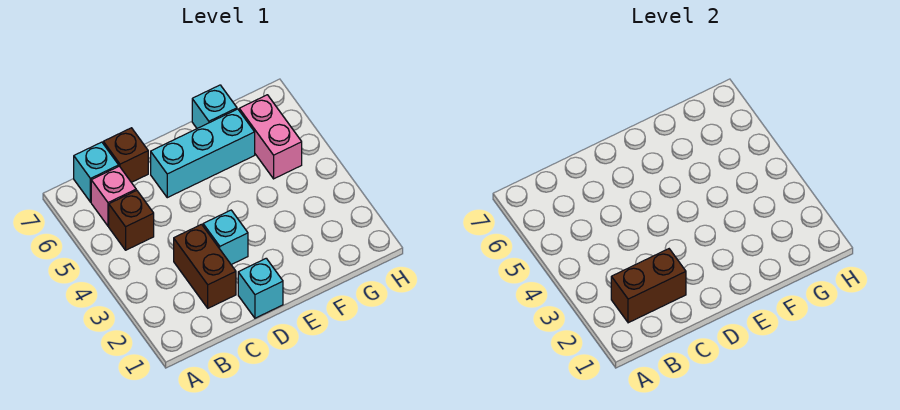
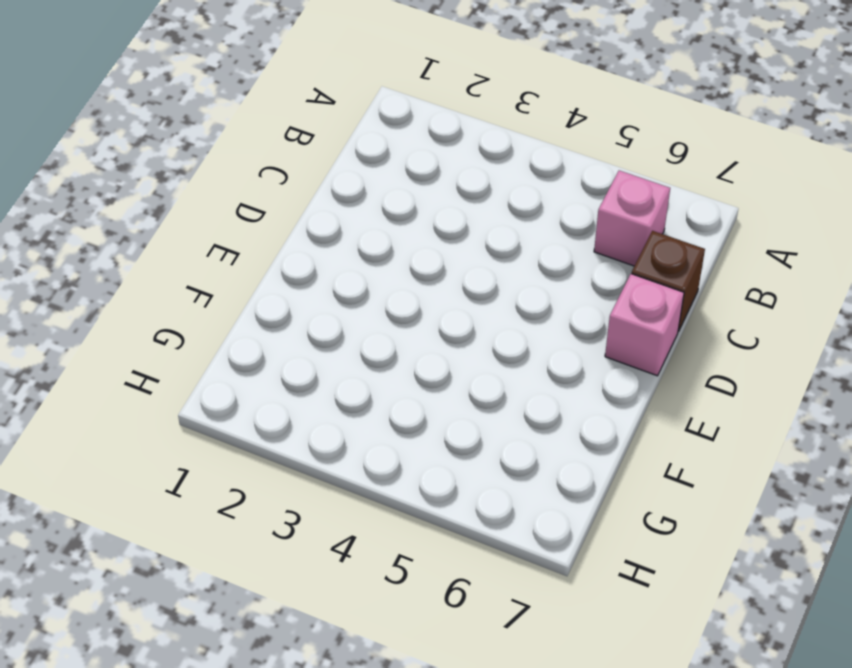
pink 1x1 brick [605,274,684,376] -> none
none -> brown 1x1 brick [109,190,154,250]
none -> cyan 1x1 brick [74,142,119,202]

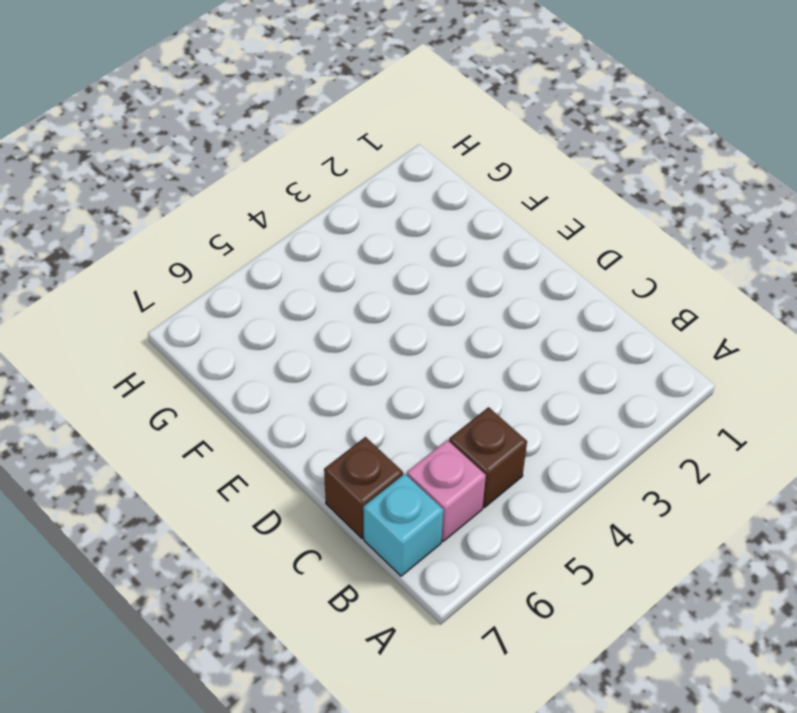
none -> brown 1x2 brick [174,224,236,308]
none -> cyan 1x1 brick [238,258,283,318]

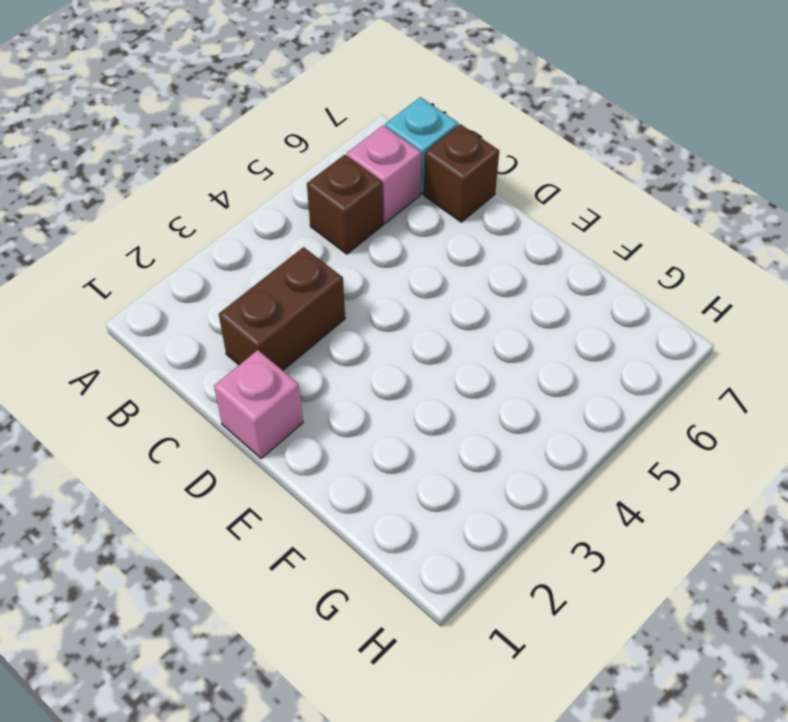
pink 1x1 brick [214,350,303,459] -> cyan 1x1 brick [238,258,283,318]
none -> cyan 1x1 brick [203,210,248,265]
none -> cyan 1x3 brick [151,109,255,198]

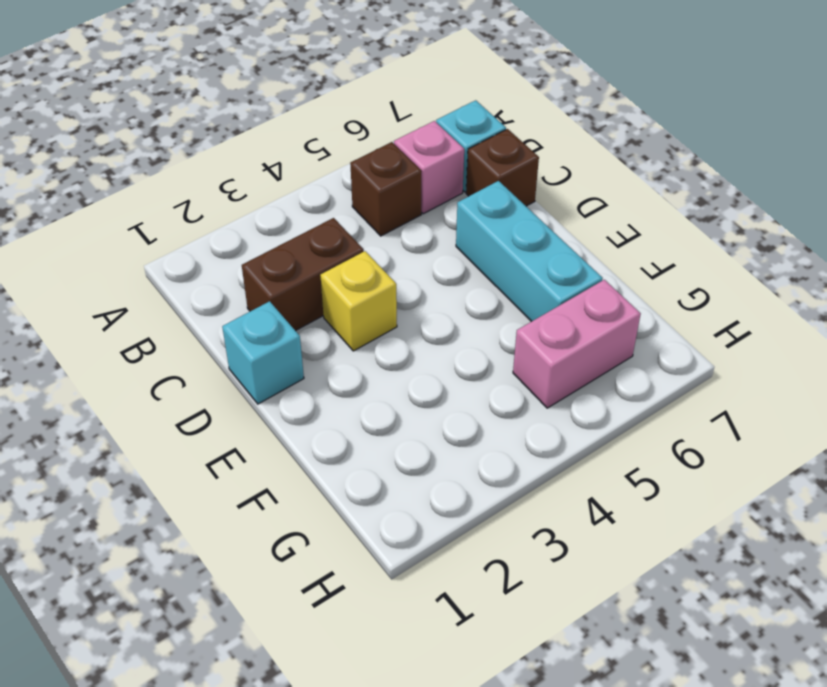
yellow 1x1 brick [320,251,397,351] -> cyan 1x1 brick [203,210,248,265]
none -> cyan 1x1 brick [192,85,237,128]
none -> brown 1x2 brick [611,249,686,323]

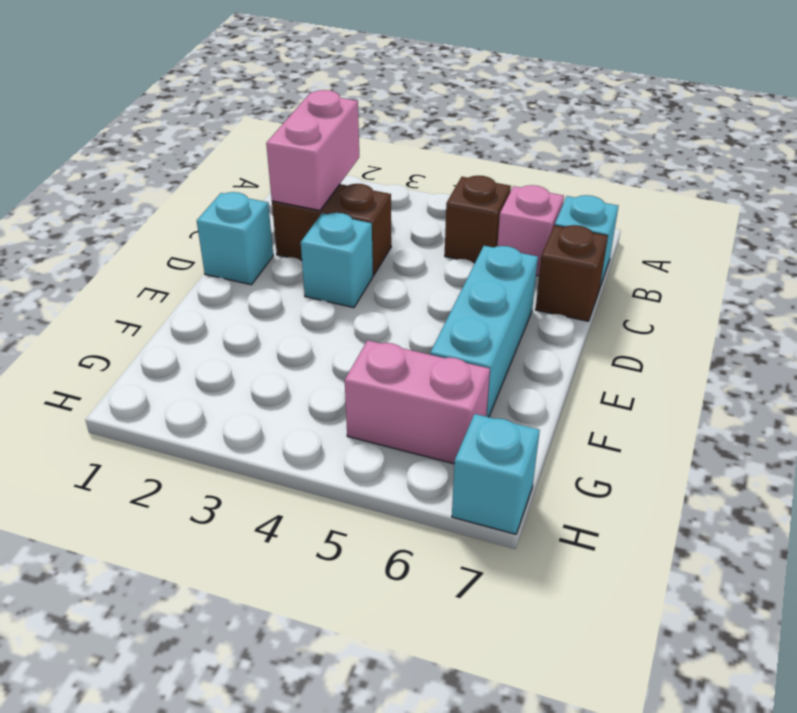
pink 1x2 brick [266,90,359,210] -> brown 1x2 brick [611,249,686,323]
cyan 1x1 brick [452,414,540,534] -> cyan 1x1 brick moved to [192,85,237,128]

